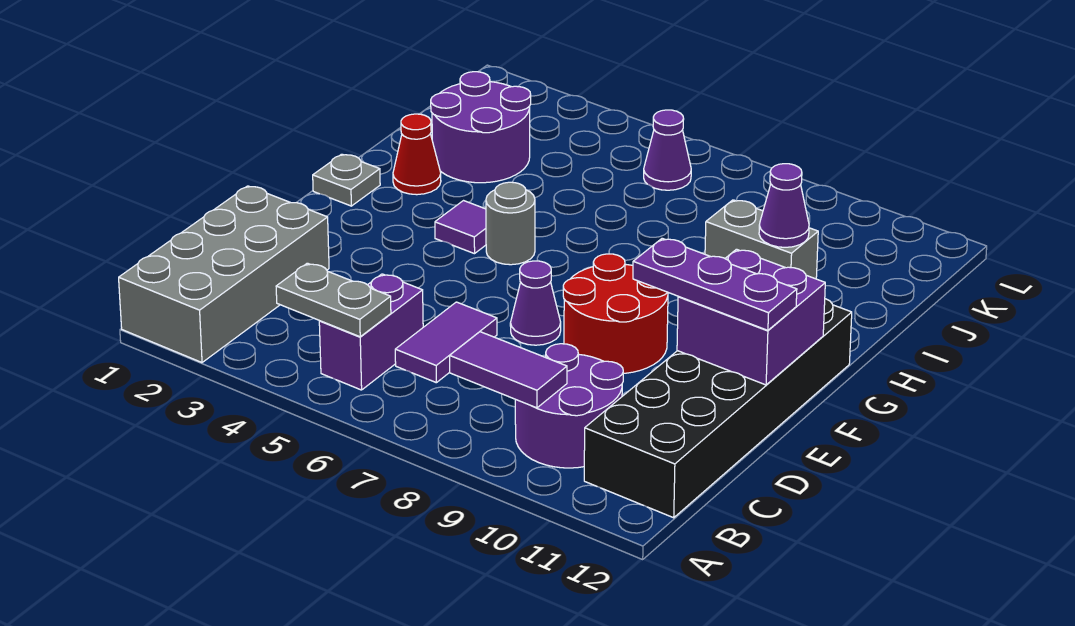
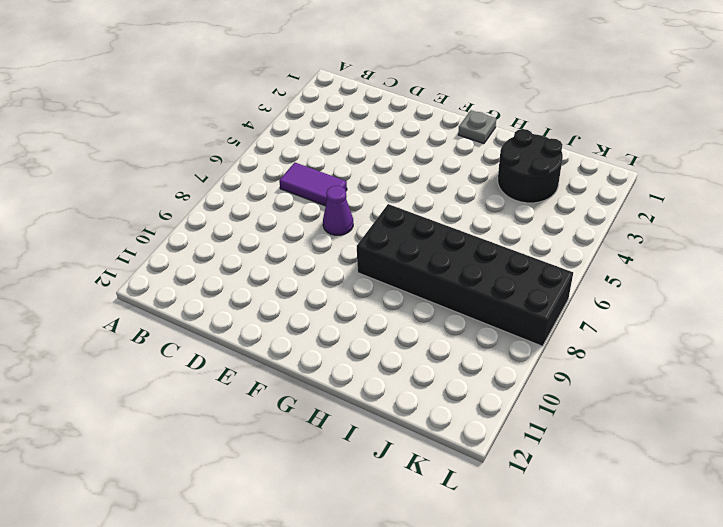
black 2x6 brick [357,204,573,346] -> black 2x6 brick moved to [584,299,852,518]
black 2x2 round brick [498,129,563,203] -> purple 2x2 round brick [431,72,531,183]
none -> grey 2x4 brick [119,186,329,363]
none -> purple 1x2 brick [319,274,423,390]
none -> purple 2x2 round brick [515,344,623,468]

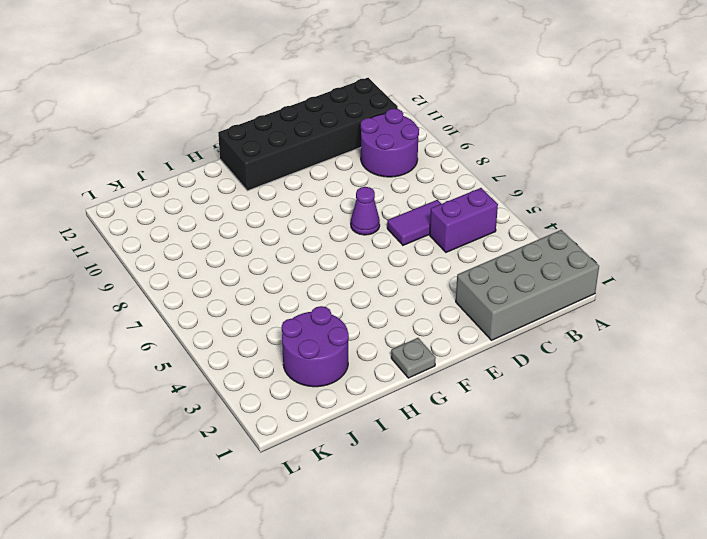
none -> red 2x2 round brick [563,254,668,373]
none -> purple 1x1 tile [435,201,486,254]
none -> grey 1x1 round brick [486,182,535,265]

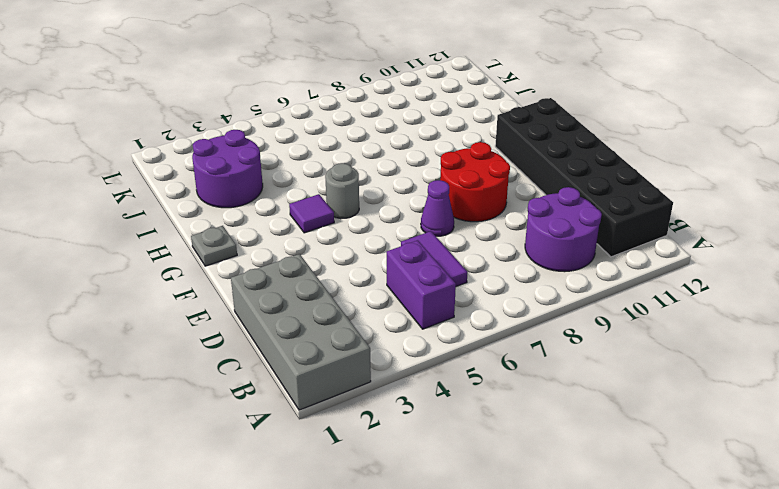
none -> red 1x1 cone [393,114,441,195]
none -> grey 1x2 brick [705,200,818,279]
none -> purple 1x1 cone [644,110,691,190]

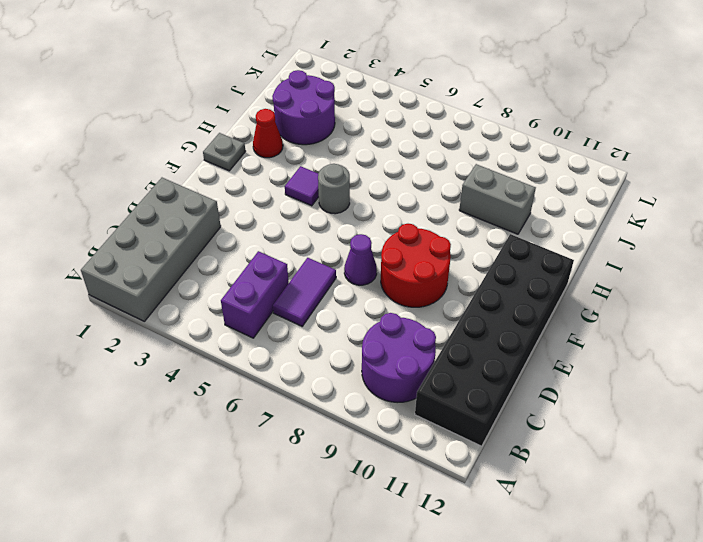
none -> purple 1x1 cone [644,110,691,190]
none -> grey 1x2 plate [276,263,391,337]
none -> purple 1x2 tile [450,332,567,408]

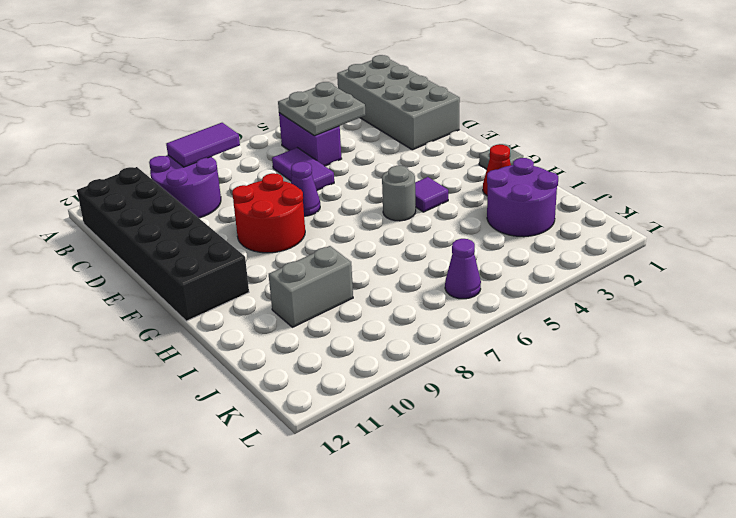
grey 2x2 plate [278,82,366,136] -> grey 1x2 plate [276,263,391,337]
none -> purple 2x2 brick [677,249,825,385]
none -> purple 1x1 cone [759,164,809,247]
none -> purple 1x3 plate [633,238,797,330]

